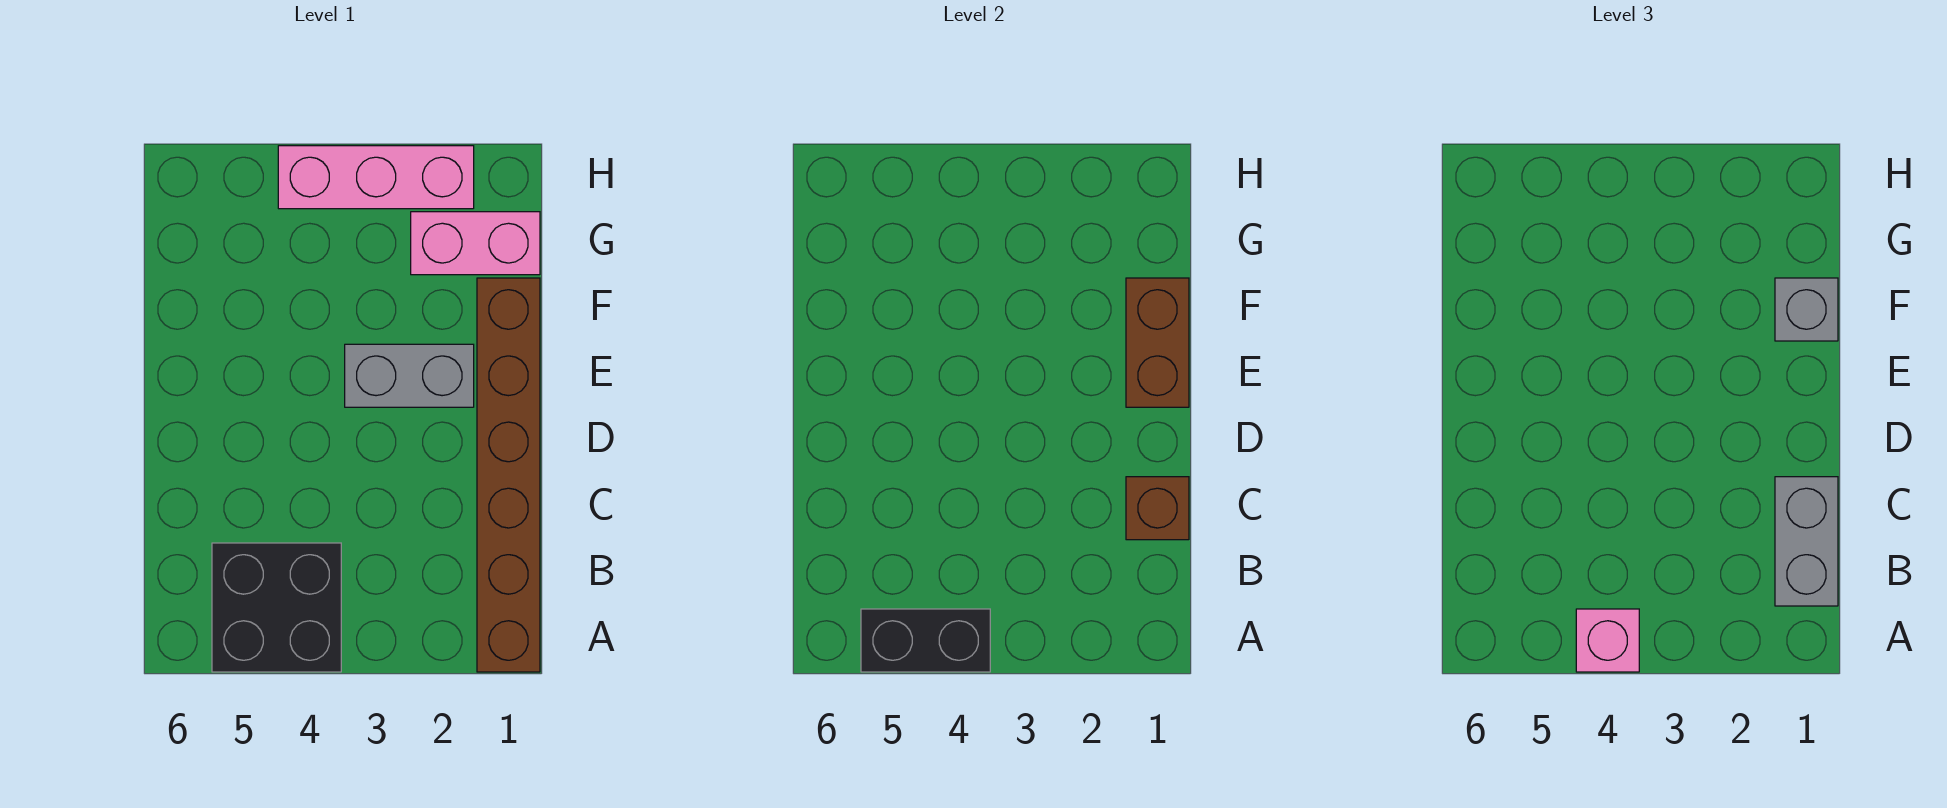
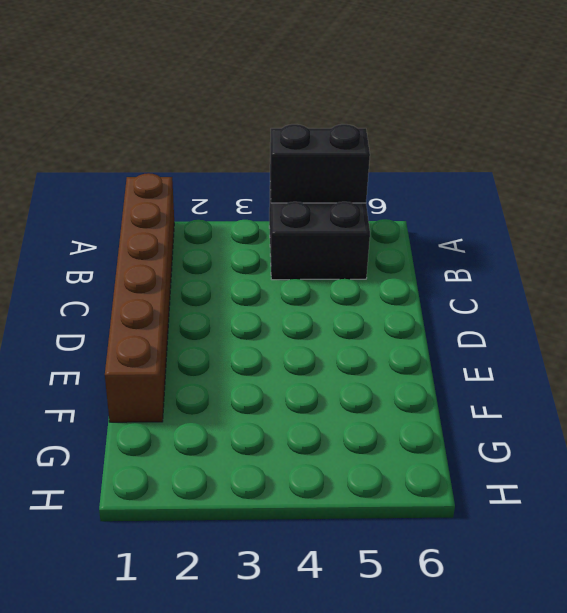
none -> grey 1x2 brick [345,344,474,407]
none -> pink 1x2 brick [411,212,540,275]

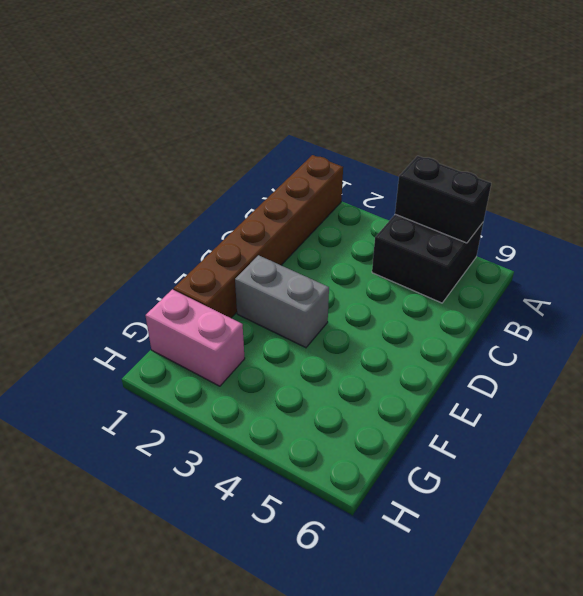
none -> pink 1x3 brick [278,146,474,209]
none -> brown 1x1 brick [1126,477,1189,540]

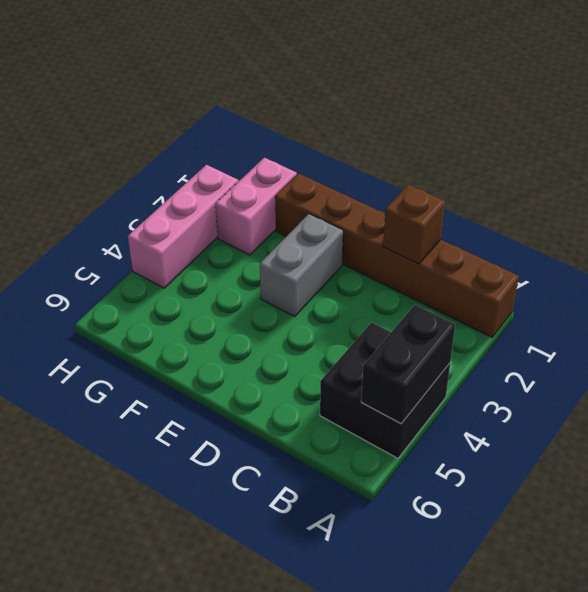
none -> brown 1x2 brick [1126,278,1189,407]
none -> pink 1x1 brick [1576,609,1639,672]

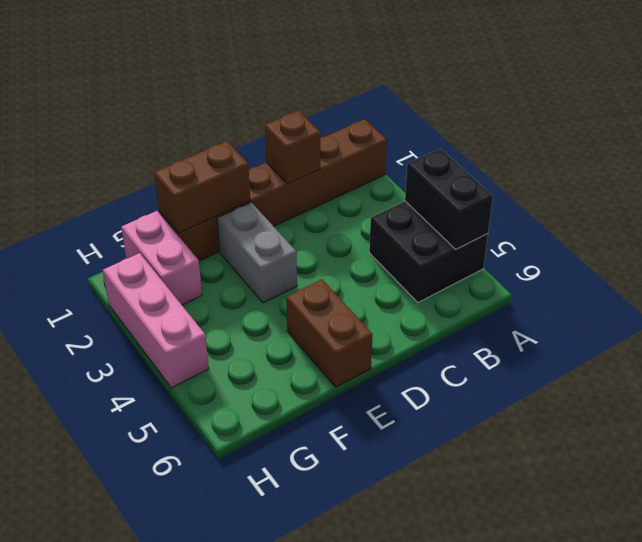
brown 1x2 brick [286,279,373,387] -> none
none -> pink 1x1 brick [1576,609,1639,672]
none -> grey 1x2 brick [1775,477,1838,606]

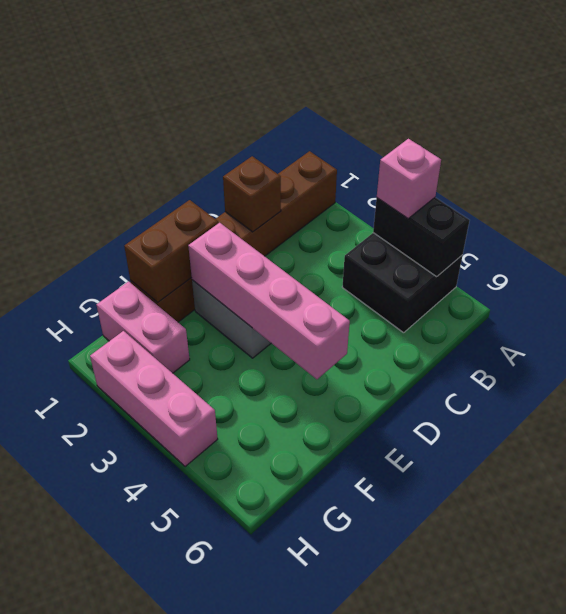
pink 1x4 brick [188,223,350,379] -> none
none -> grey 1x2 brick [1775,477,1838,606]
none -> grey 1x1 brick [1775,278,1838,341]

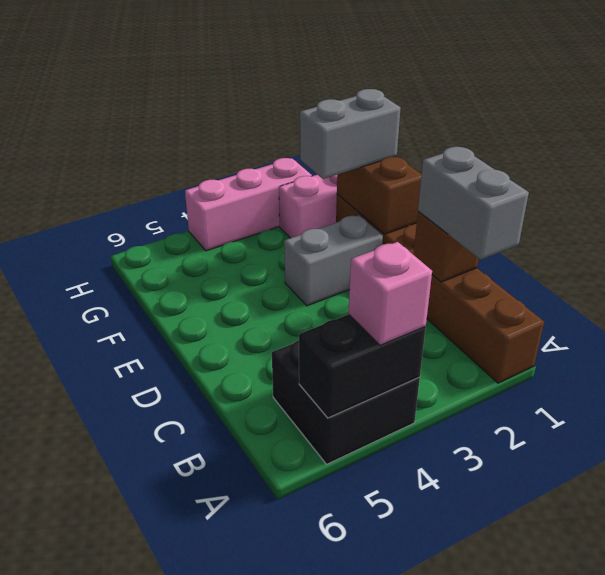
grey 1x2 brick [300,89,401,179] -> grey 1x1 brick [1775,278,1838,341]

